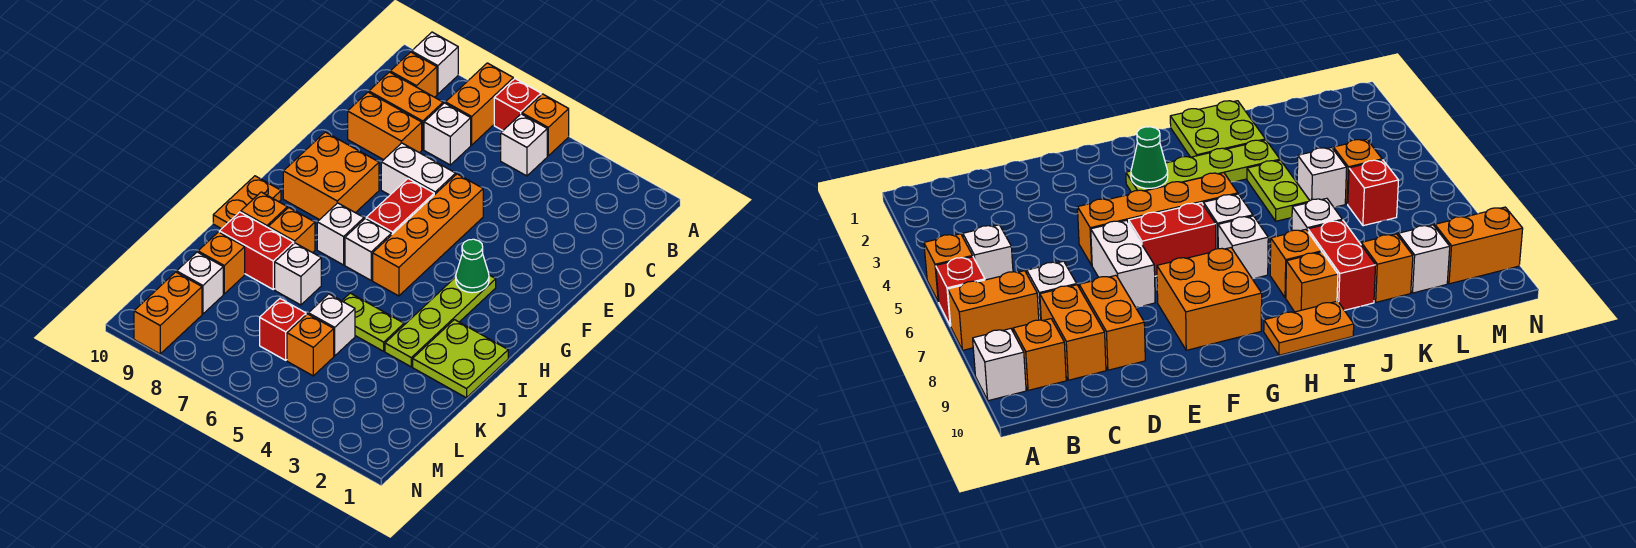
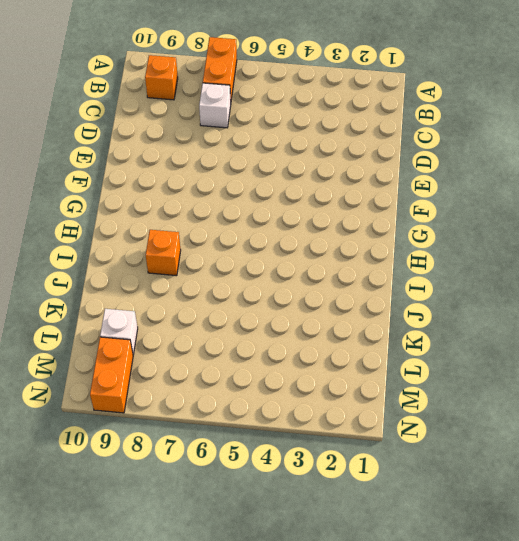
none -> orange 1x1 brick [522,94,569,156]
none -> red 1x1 brick [494,79,541,131]
none -> white 1x1 brick [412,32,458,94]
none -> white 1x1 brick [501,114,547,176]

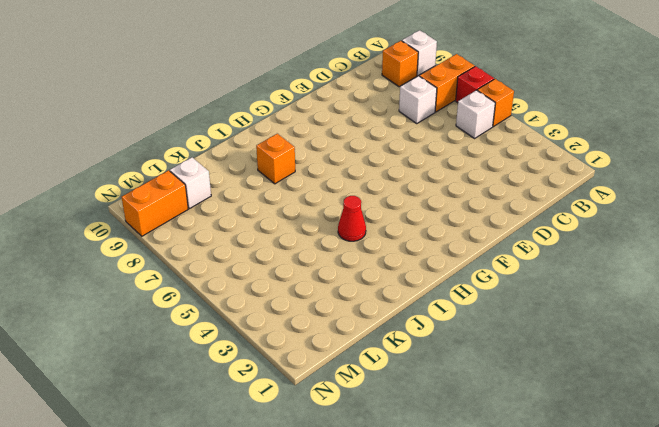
red 1x1 cone [338,196,366,241] -> none
none -> orange 1x2 brick [369,72,443,149]
none -> orange 1x2 brick [348,92,422,160]
none -> orange 1x4 brick [373,174,483,296]
none -> white 1x2 brick [381,143,456,195]

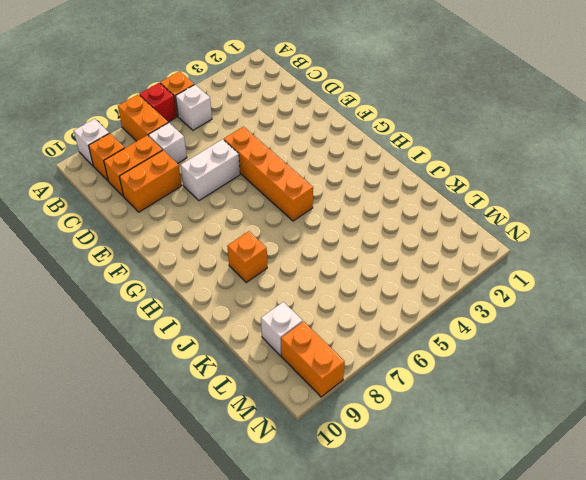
none -> red 1x2 brick [366,179,434,234]
none -> orange 2x2 brick [283,132,379,220]
none -> lime 1x4 plate [385,275,496,367]
none -> white 1x1 brick [345,218,392,280]

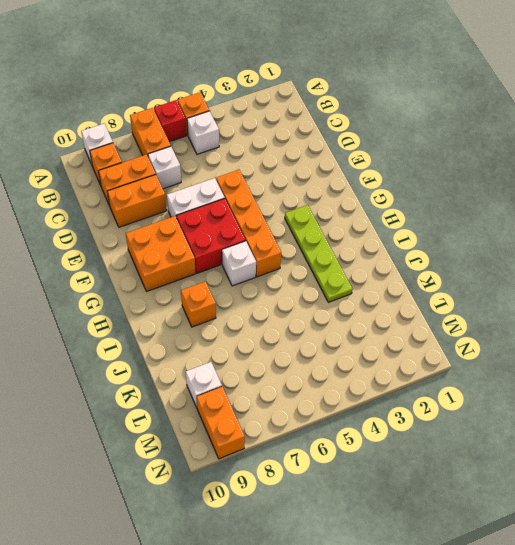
red 2x2 brick [177,199,245,273] -> red 1x2 brick [366,179,434,234]
none -> white 1x1 brick [317,203,364,265]
none -> orange 1x2 plate [213,176,281,229]
none -> lime 2x2 plate [413,320,508,398]
none -> orange 1x1 brick [241,192,287,227]

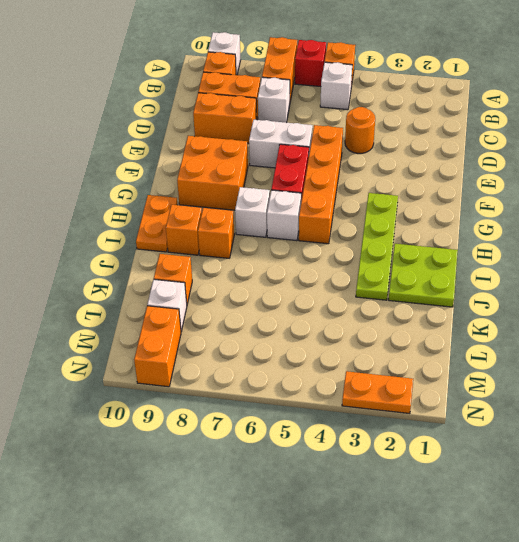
orange 1x1 round brick [345,107,375,153] -> none
orange 1x2 plate [342,371,413,414] -> none
none -> lime 1x2 plate [342,293,404,351]
none -> white 1x1 brick [275,243,321,305]
none -> red 1x2 brick [219,212,294,289]
none -> white 1x1 brick [308,294,355,356]

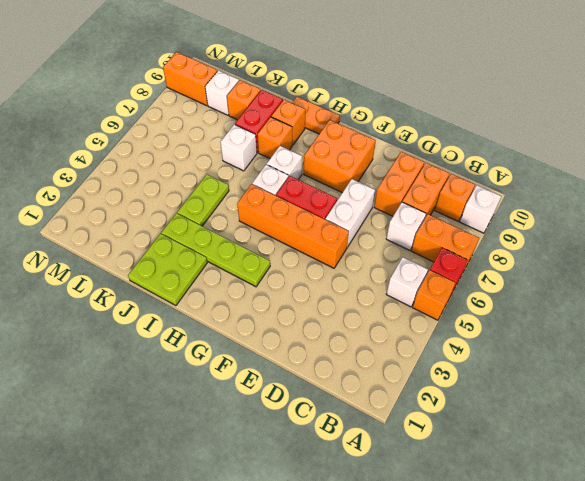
none -> white 1x1 brick [308,294,355,356]
none -> orange 1x1 brick [287,314,334,376]
none -> red 1x1 brick [260,299,306,360]
none -> green 1x1 cone [456,239,489,293]

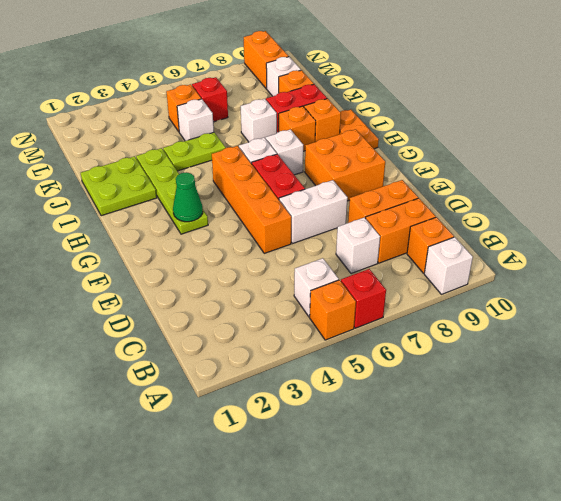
none -> orange 1x2 brick [445,63,513,145]

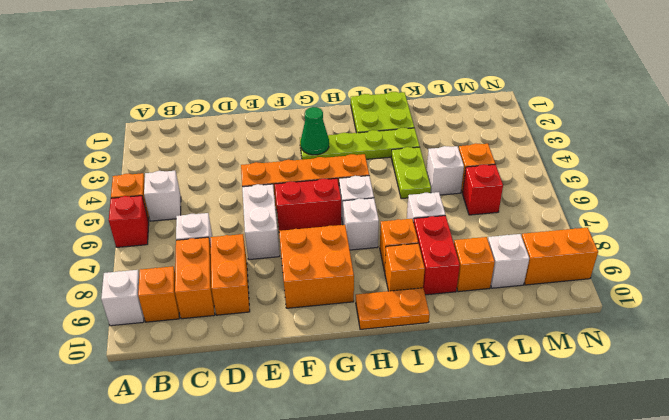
none -> orange 1x2 brick [445,63,513,145]

